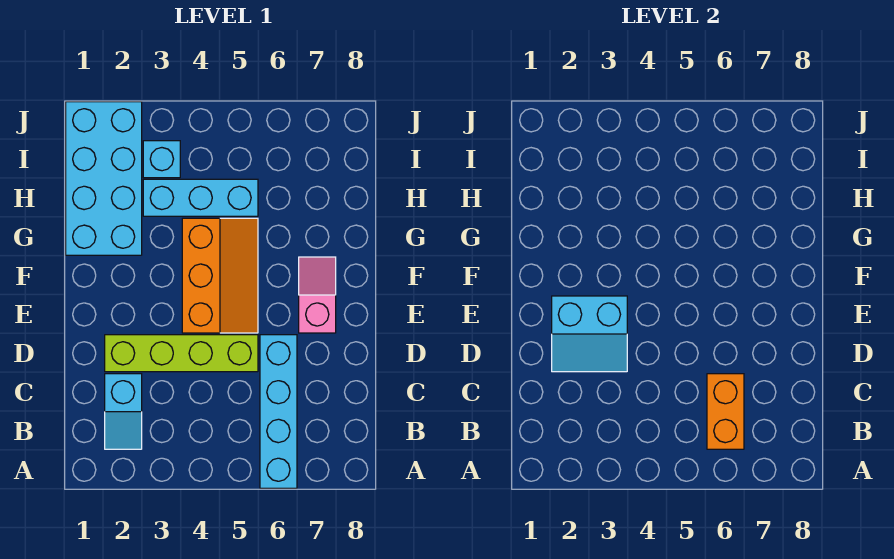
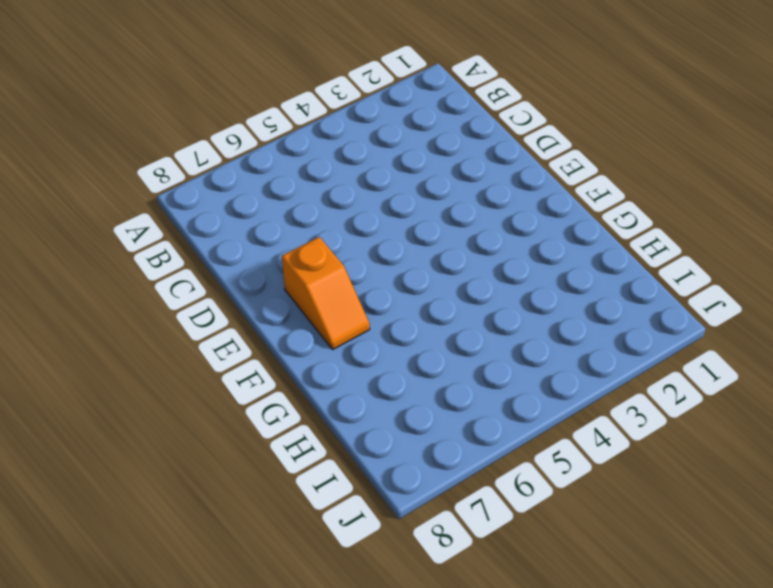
orange 1x2 slope [282,237,370,349] -> pink 1x2 slope [299,257,336,333]
none -> cyan 1x4 brick [260,335,297,488]
none -> cyan 1x2 slope [105,374,142,449]

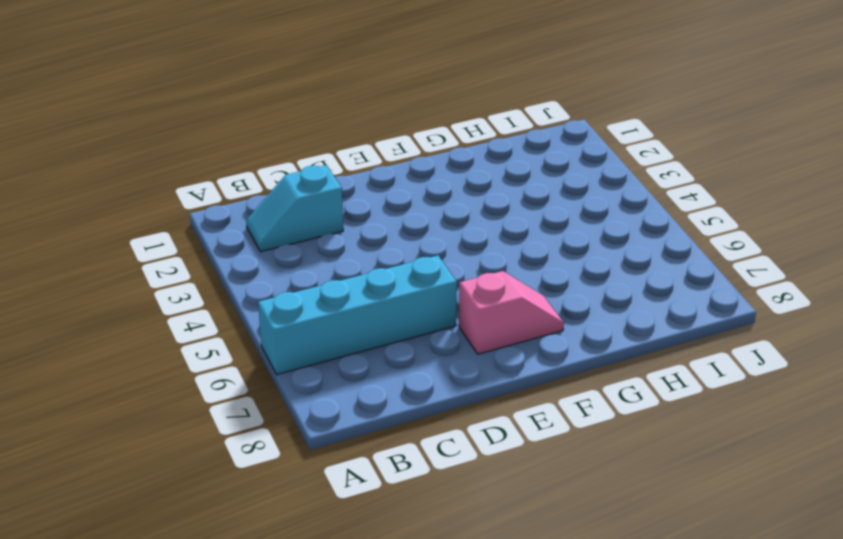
none -> lime 1x4 brick [105,335,258,372]
none -> orange 2x3 slope [182,218,258,333]

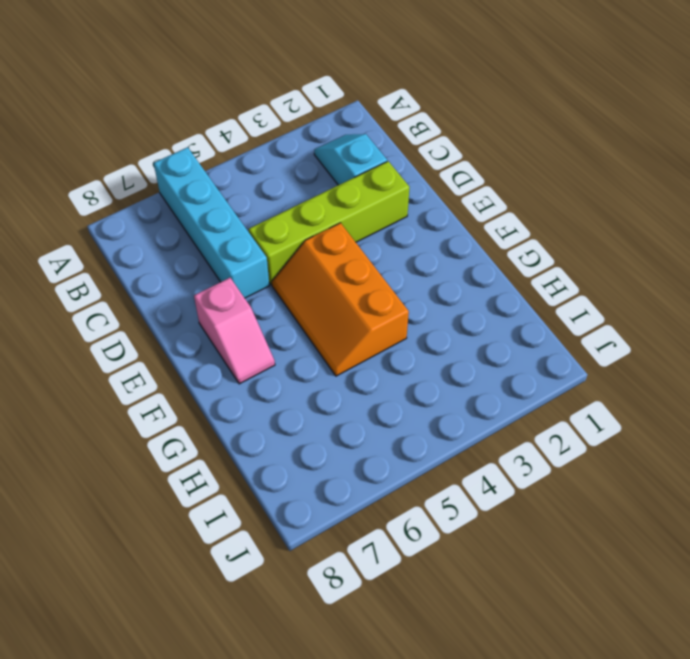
none -> cyan 2x4 brick [66,102,142,255]
none -> cyan 1x3 brick [143,179,258,216]

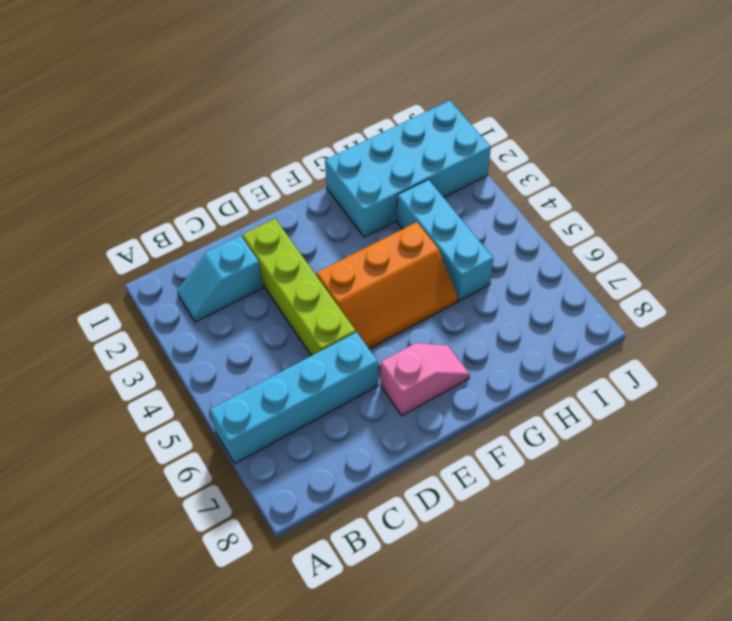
none -> cyan 1x1 brick [143,141,180,178]
none -> orange 1x2 brick [707,374,744,449]

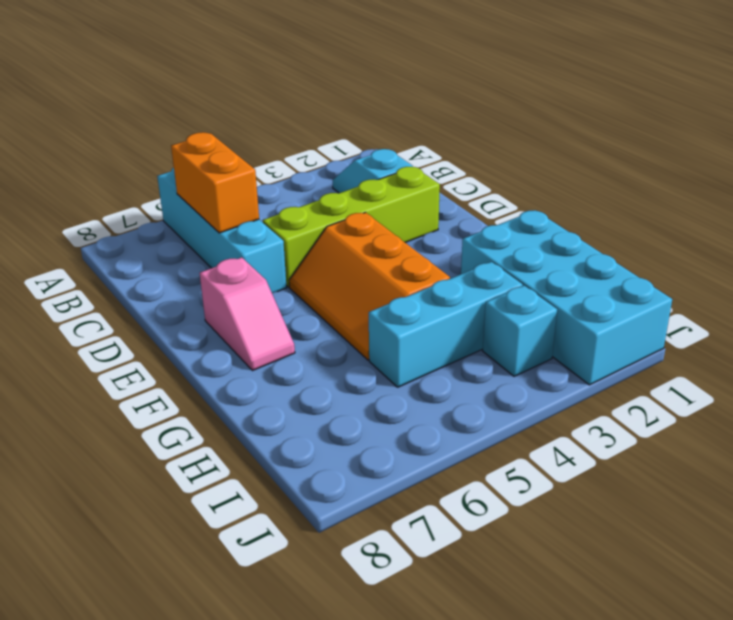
none -> cyan 2x2 slope [552,296,627,372]

